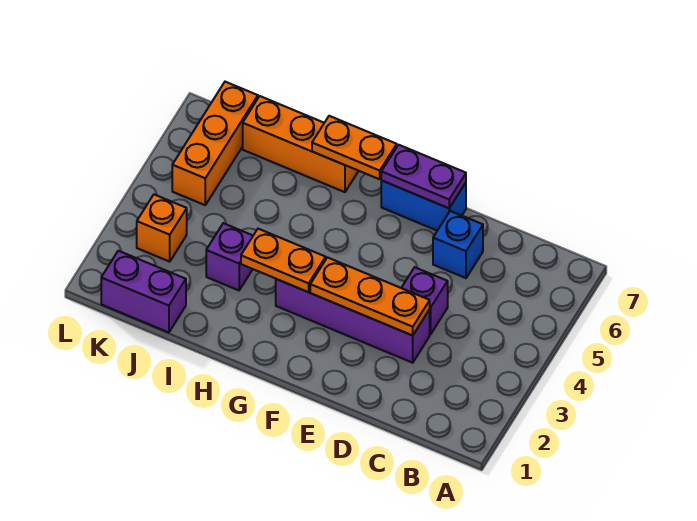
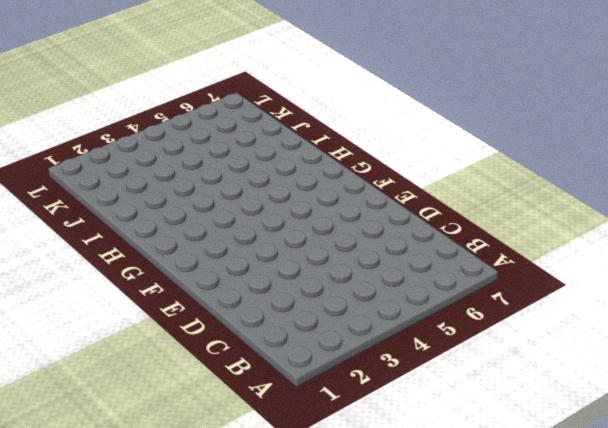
none -> purple 1x4 brick [276,279,430,363]
none -> purple 1x1 brick [402,267,448,335]
none -> blue 1x1 brick [433,211,483,278]

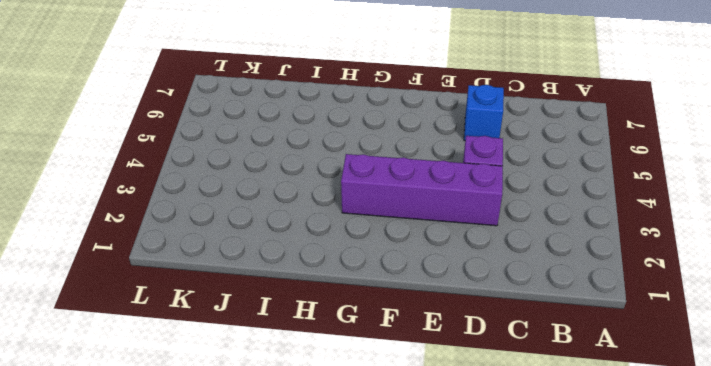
none -> blue 1x2 brick [381,181,466,231]
none -> orange 1x3 brick [243,96,358,192]
none -> purple 1x1 brick [206,223,253,290]

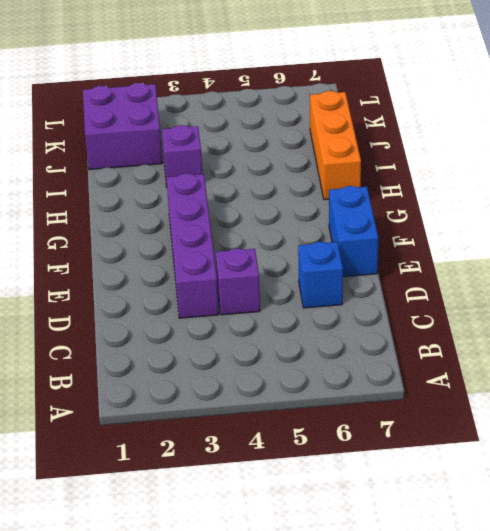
purple 2x2 brick [83,83,162,170] -> purple 1x2 brick [101,251,186,332]
none -> orange 1x1 brick [137,195,187,262]
none -> orange 1x3 brick [172,82,258,205]
none -> orange 1x3 plate [310,257,430,335]

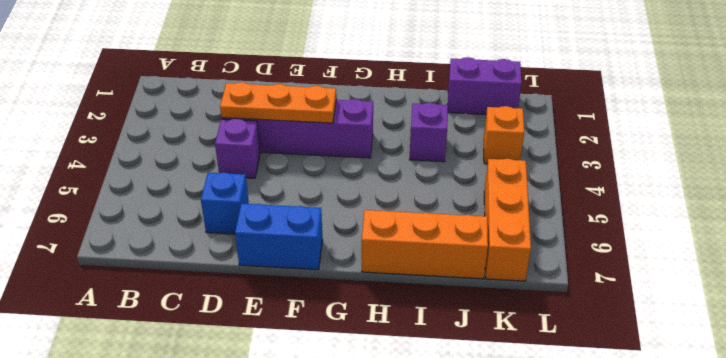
none -> purple 1x2 plate [381,145,466,208]
none -> orange 1x2 plate [241,229,326,292]
none -> orange 1x2 plate [312,116,397,179]

